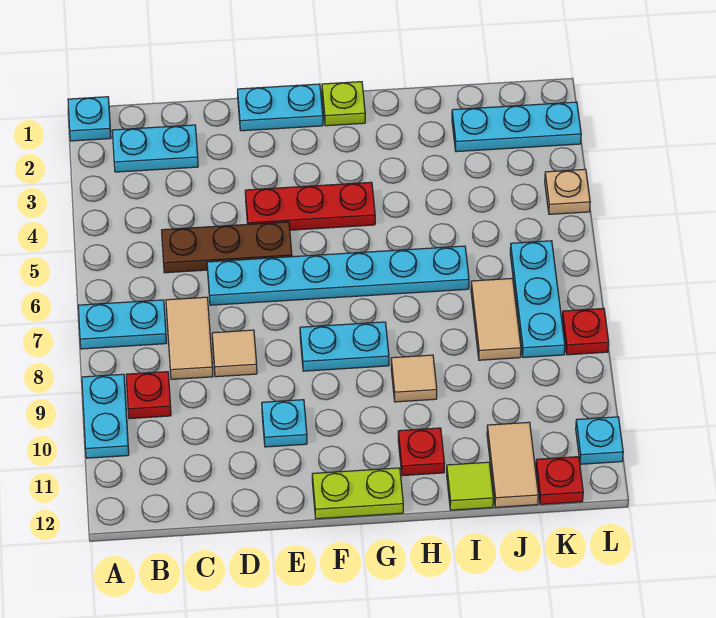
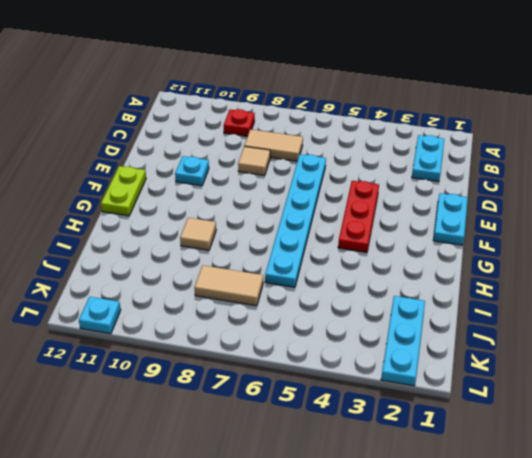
none -> cyan 1x1 plate [68,97,111,141]
none -> cyan 1x2 plate [78,300,166,349]
none -> cyan 1x2 plate [82,374,129,458]

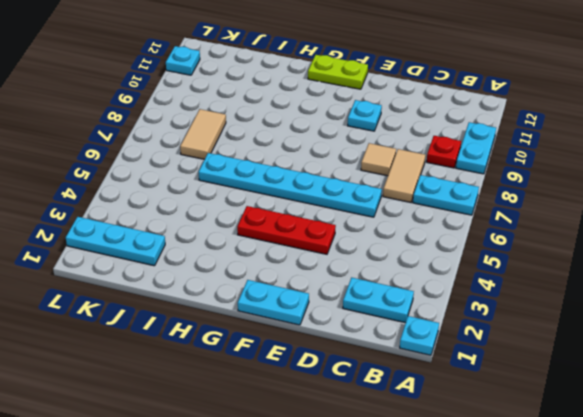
none -> brown 1x3 plate [162,222,292,273]
none -> cyan 1x2 plate [300,322,389,371]
none -> lime 1x1 plate [322,82,365,126]

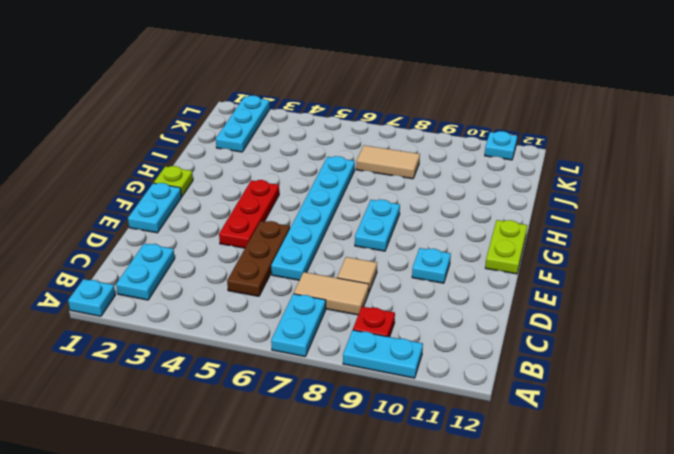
none -> tan 1x1 tile [391,355,437,402]
none -> red 1x1 plate [398,428,445,476]
none -> lime 1x1 tile [447,462,493,510]

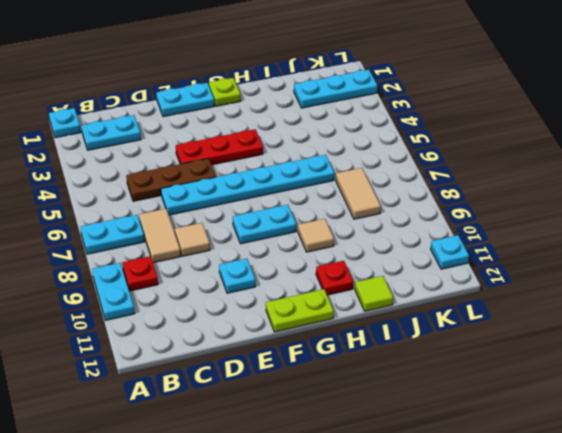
none -> tan 1x2 tile [487,422,538,507]
none -> cyan 1x3 plate [510,241,565,358]
none -> red 1x1 plate [536,457,583,504]

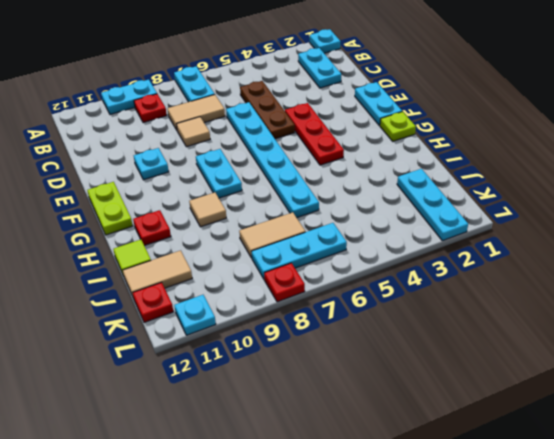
none -> tan 1x1 plate [545,169,590,214]

